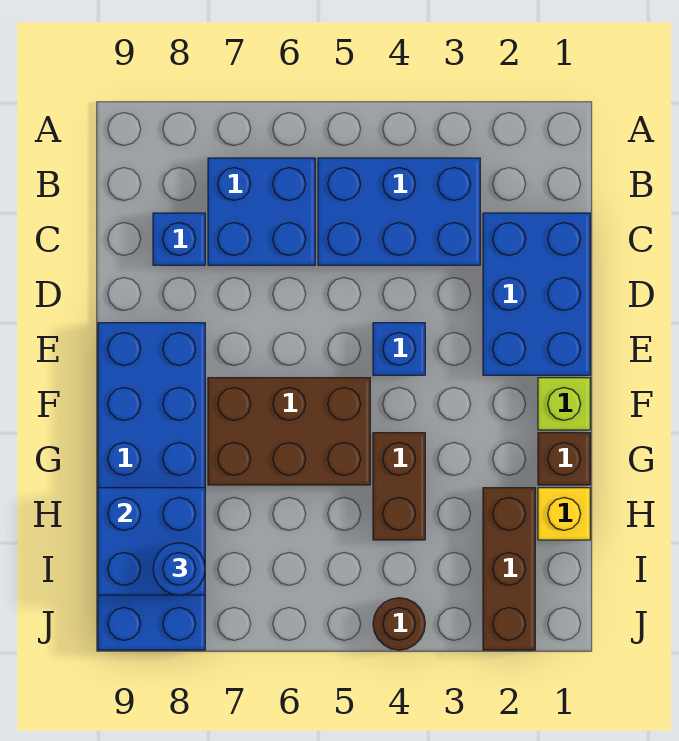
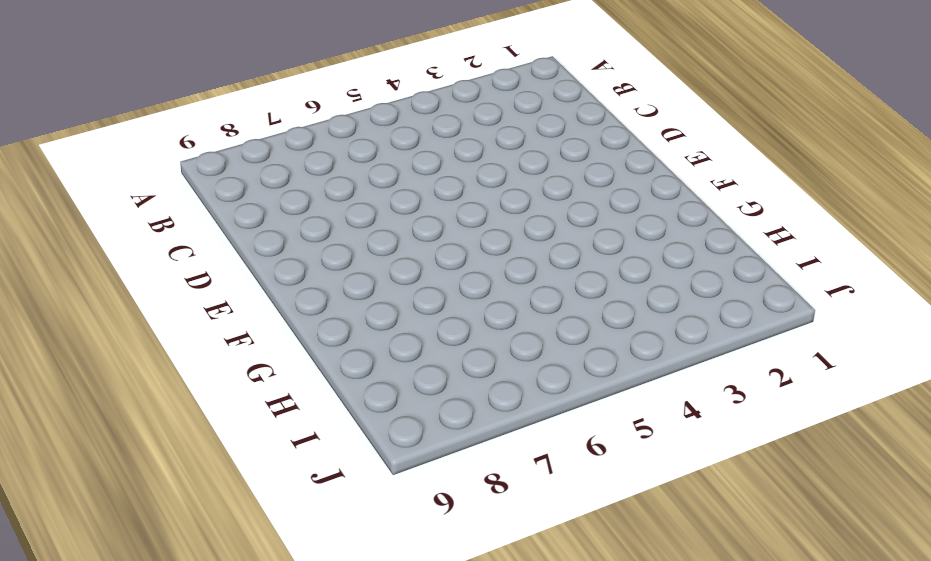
none -> blue 2x3 brick [318,158,480,265]
none -> blue 2x2 brick [208,158,315,265]
none -> blue 2x3 brick [483,213,590,375]

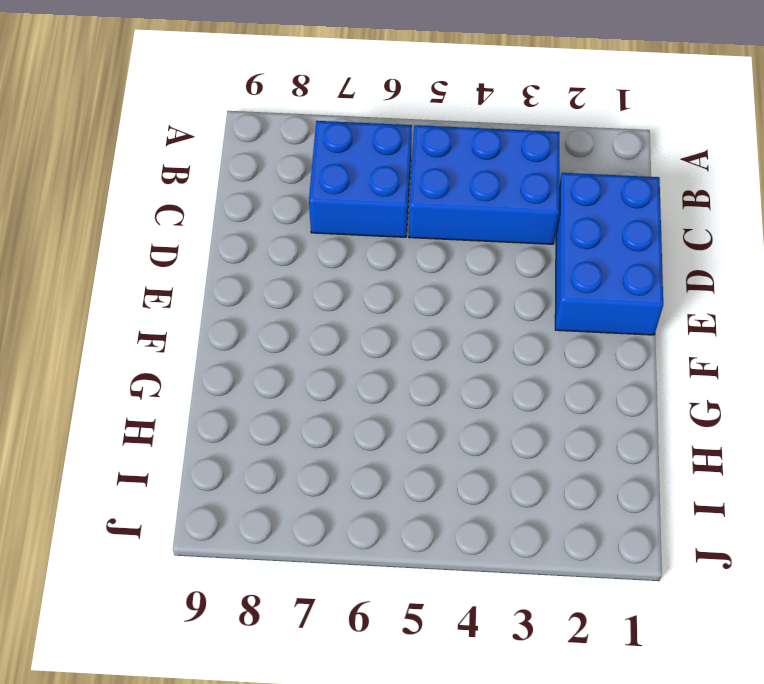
none -> blue 1x1 brick [153,213,205,265]
none -> blue 1x1 brick [373,323,425,375]
none -> blue 2x6 brick [98,323,205,650]

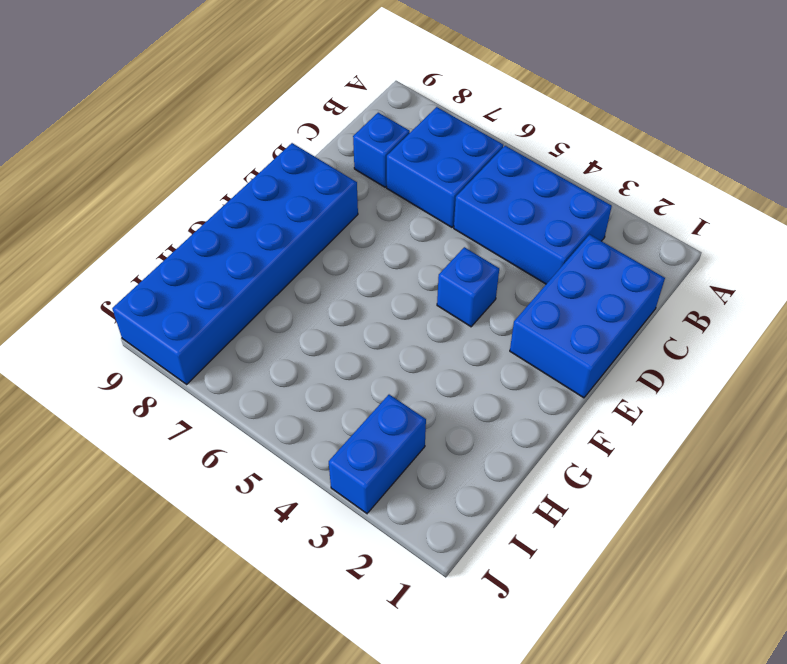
blue 1x2 brick [329,395,426,513] -> none
none -> lime 1x1 brick [538,378,590,430]
none -> brown 2x3 brick [208,378,370,485]
none -> brown 1x1 brick [538,433,590,485]

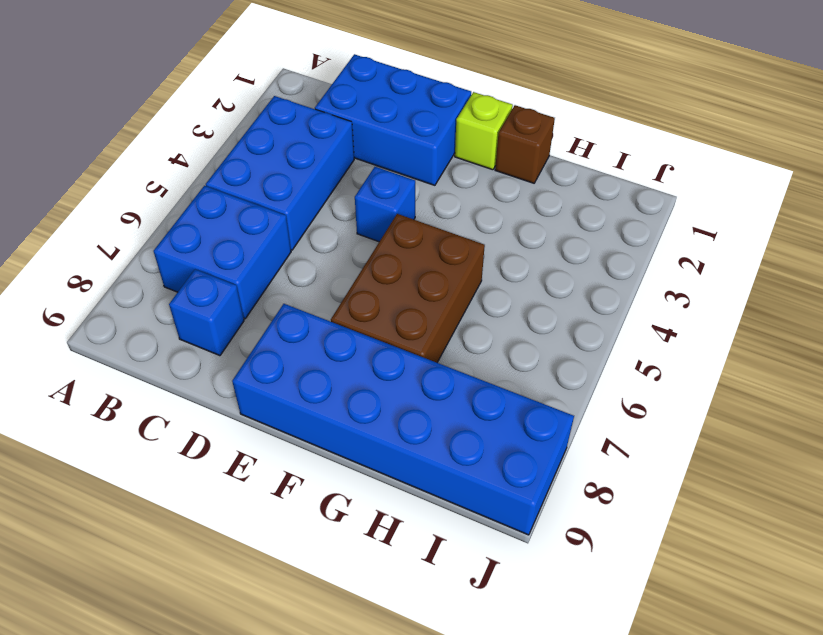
none -> brown 1x2 brick [373,433,425,540]
none -> yellow 1x1 brick [538,488,590,540]
none -> brown 1x3 brick [483,488,535,650]

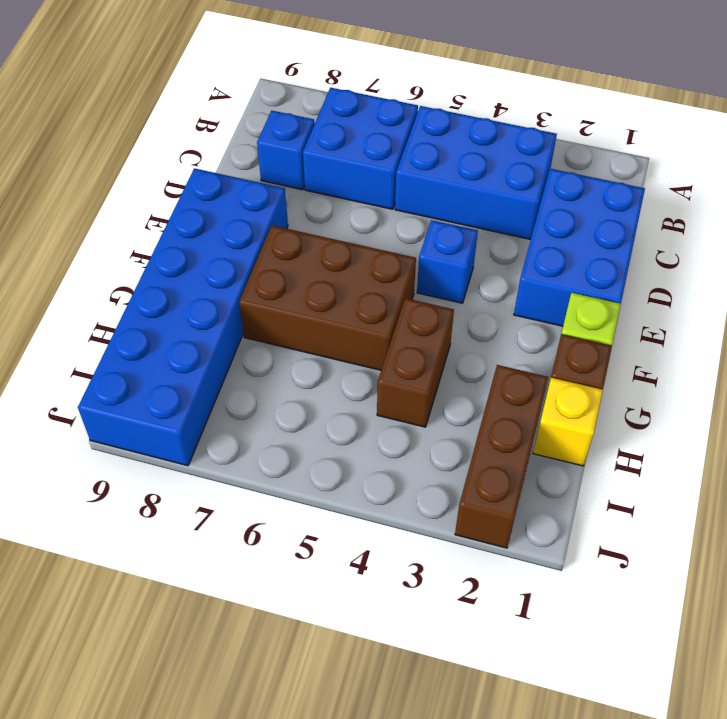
none -> brown 1x1 round brick [373,598,425,650]
none -> blue 2x2 brick [98,488,205,595]
none -> blue 1x1 round brick [153,543,205,595]

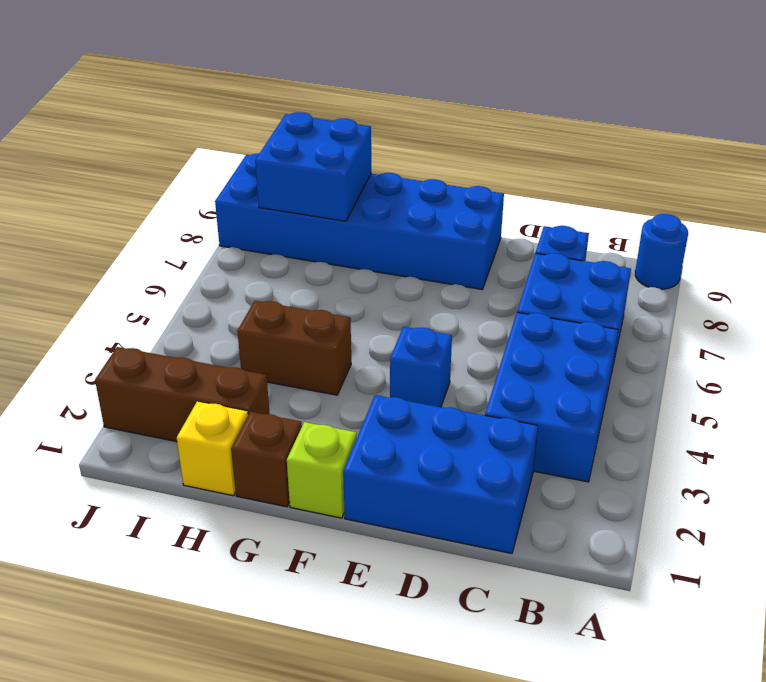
blue 1x1 round brick [635,214,688,289] -> blue 1x1 round brick moved to [153,543,205,595]
none -> brown 2x3 brick [208,378,370,485]
none -> brown 1x1 round brick [373,598,425,650]

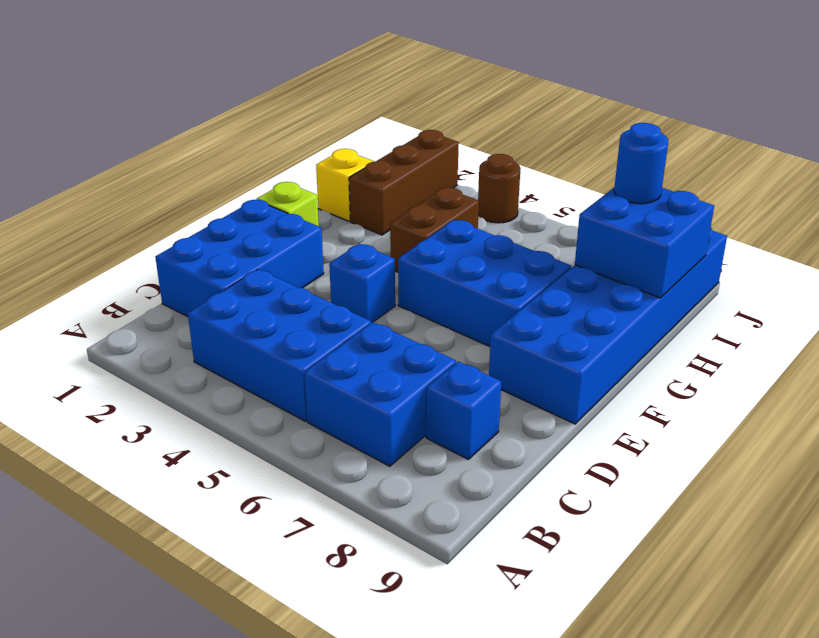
blue 2x3 brick [398,220,571,347] -> brown 2x3 brick [208,378,370,485]
none -> brown 1x1 brick [538,433,590,485]

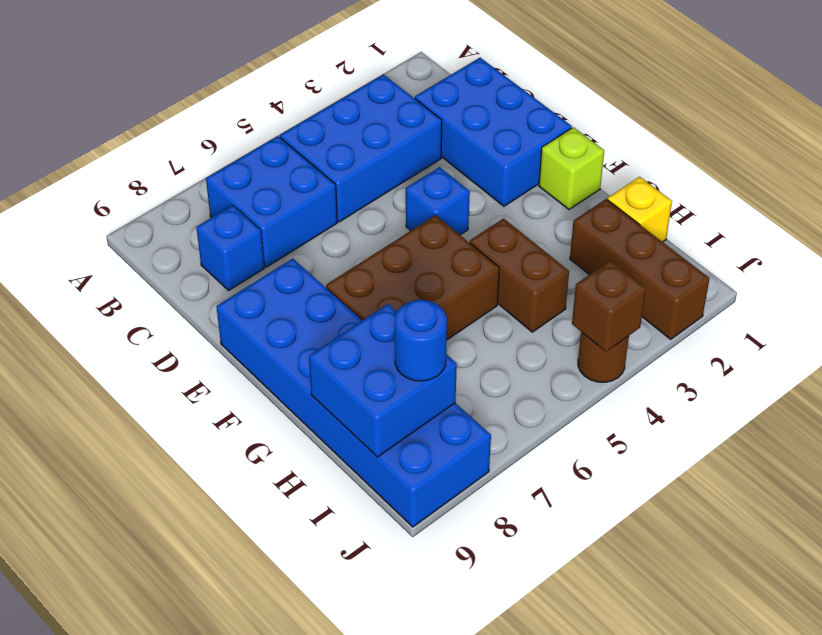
brown 1x1 brick [572,260,646,352] -> brown 1x1 brick moved to [538,433,590,485]

